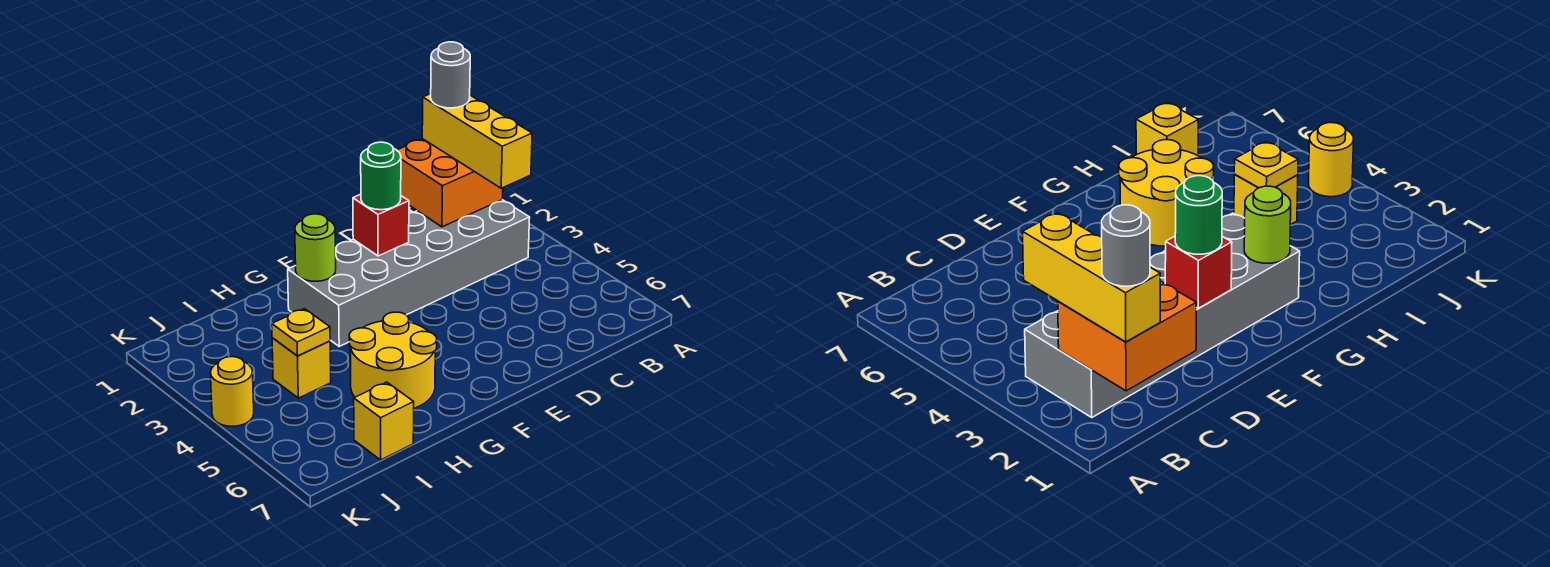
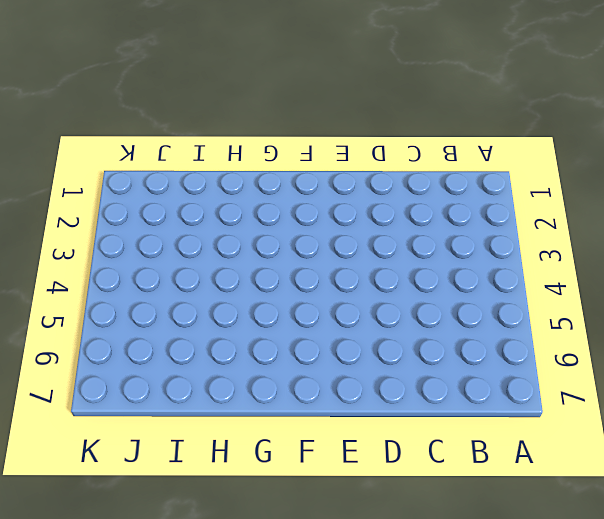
none -> grey 2x6 brick [288,200,530,346]
none -> yellow 2x2 round brick [349,312,437,408]
none -> yellow 1x1 brick [272,338,331,398]

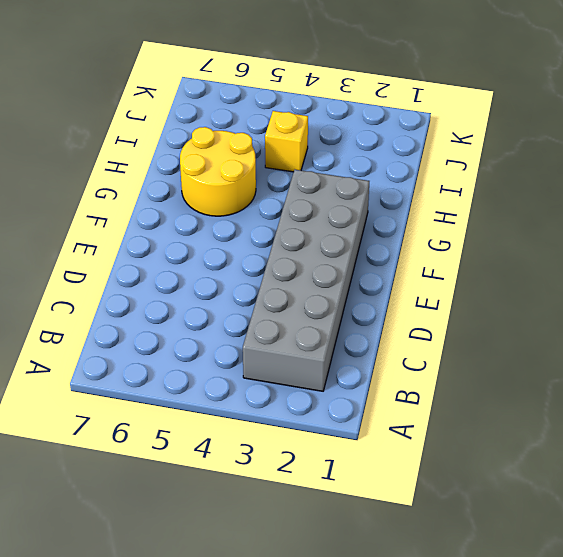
none -> yellow 1x1 brick [354,382,414,460]
none -> yellow 1x1 round brick [210,357,254,426]
none -> orange 2x2 brick [397,139,503,227]

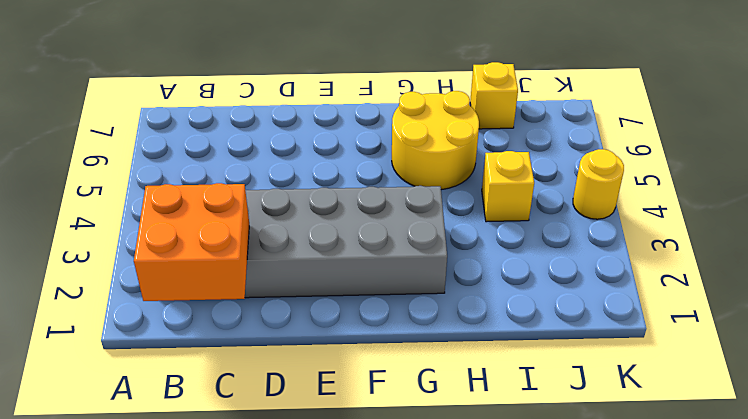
none -> red 1x1 brick [353,194,409,256]
none -> lime 1x1 round brick [295,214,336,281]
none -> yellow 1x1 plate [272,309,330,356]

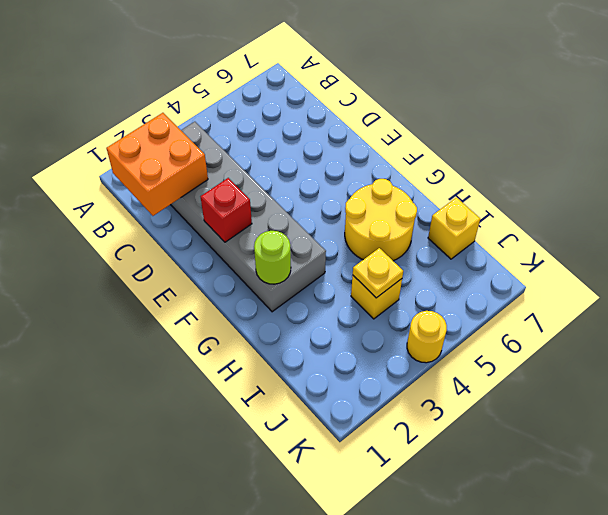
none -> yellow 1x3 brick [422,94,532,188]
none -> green 1x1 round brick [361,142,401,210]
none -> grey 1x1 round brick [431,42,470,108]

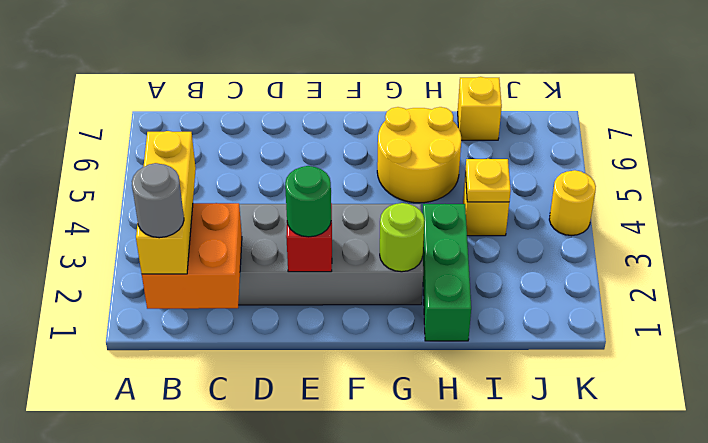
green 1x3 brick [423,204,471,341] -> none

